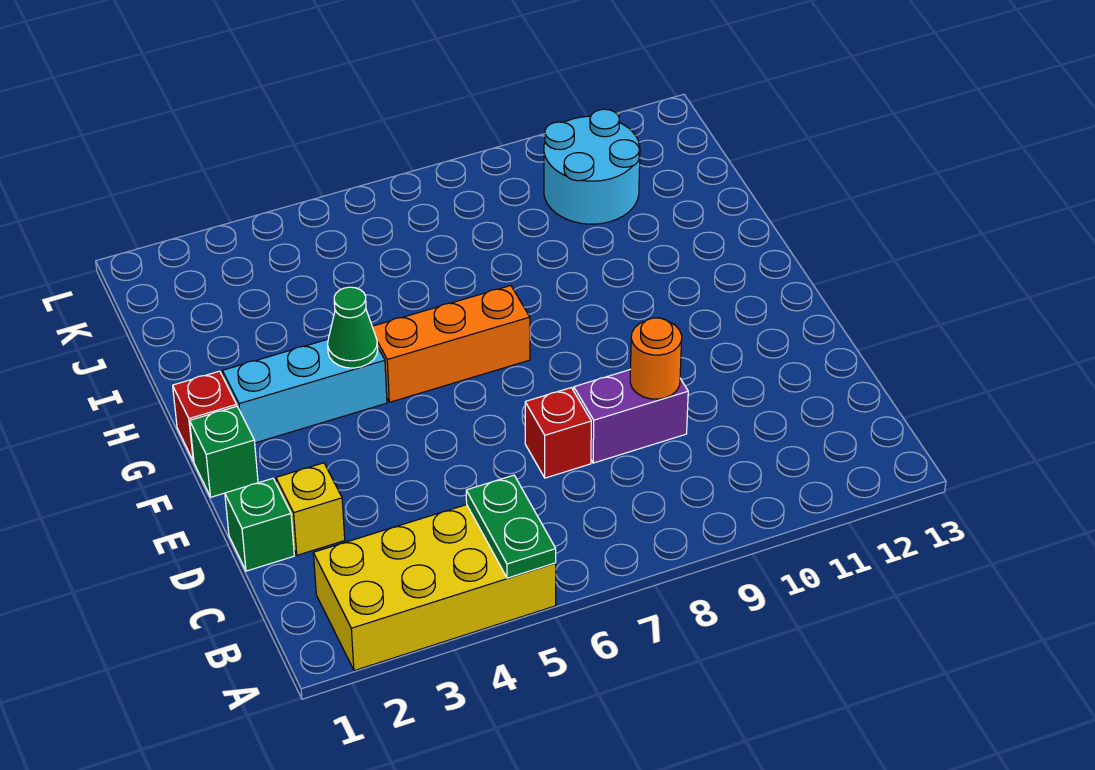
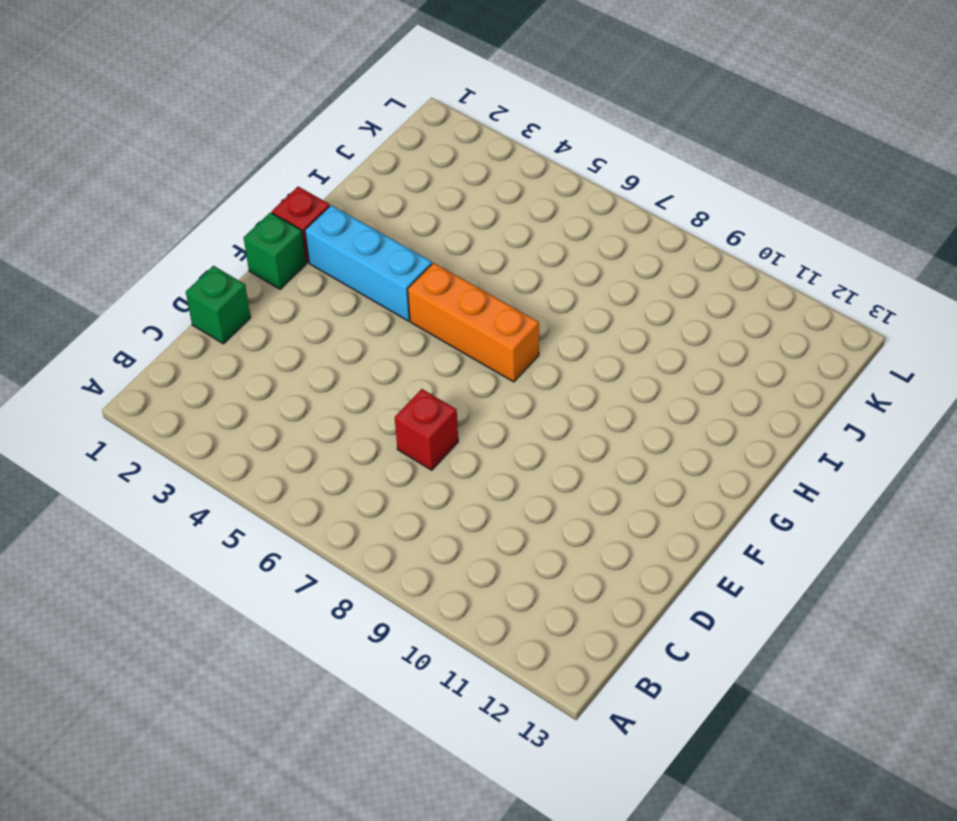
none -> yellow 2x4 brick [313,505,556,671]
none -> yellow 1x1 brick [276,463,345,555]
none -> purple 1x2 brick [573,369,688,463]

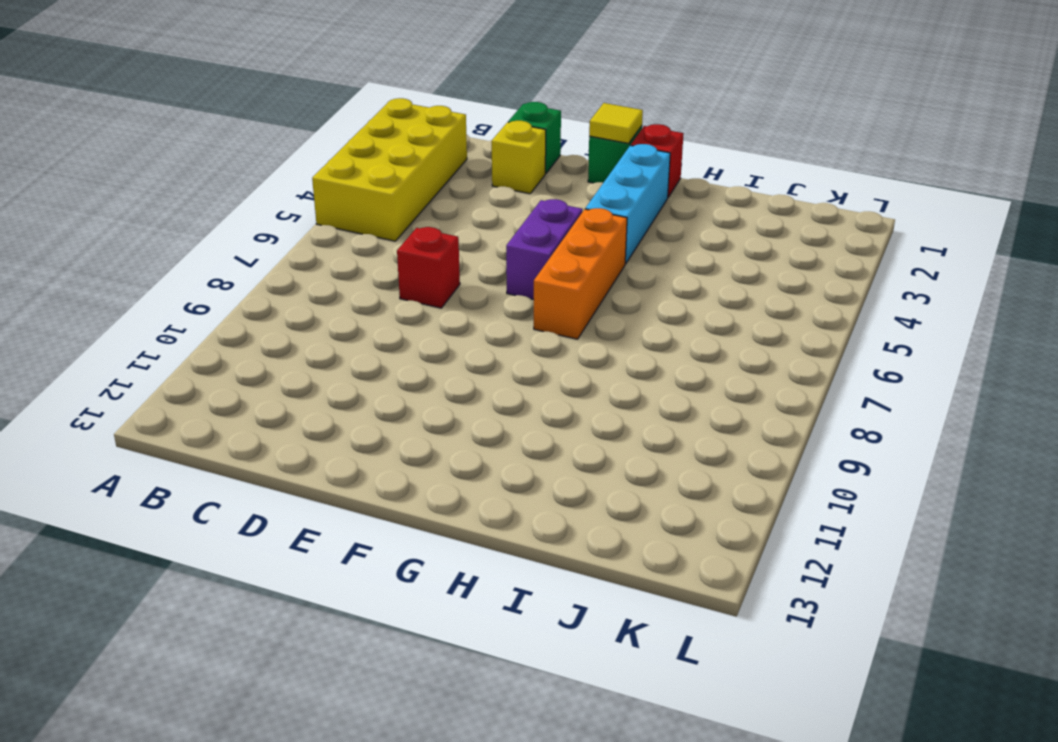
yellow 1x1 tile [589,103,643,143] -> none
purple 1x2 brick [506,199,583,300] -> purple 1x2 brick moved to [573,369,688,463]
none -> cyan 2x2 round brick [544,109,640,224]
none -> green 1x2 plate [466,475,556,578]
none -> orange 1x1 round brick [630,318,682,399]

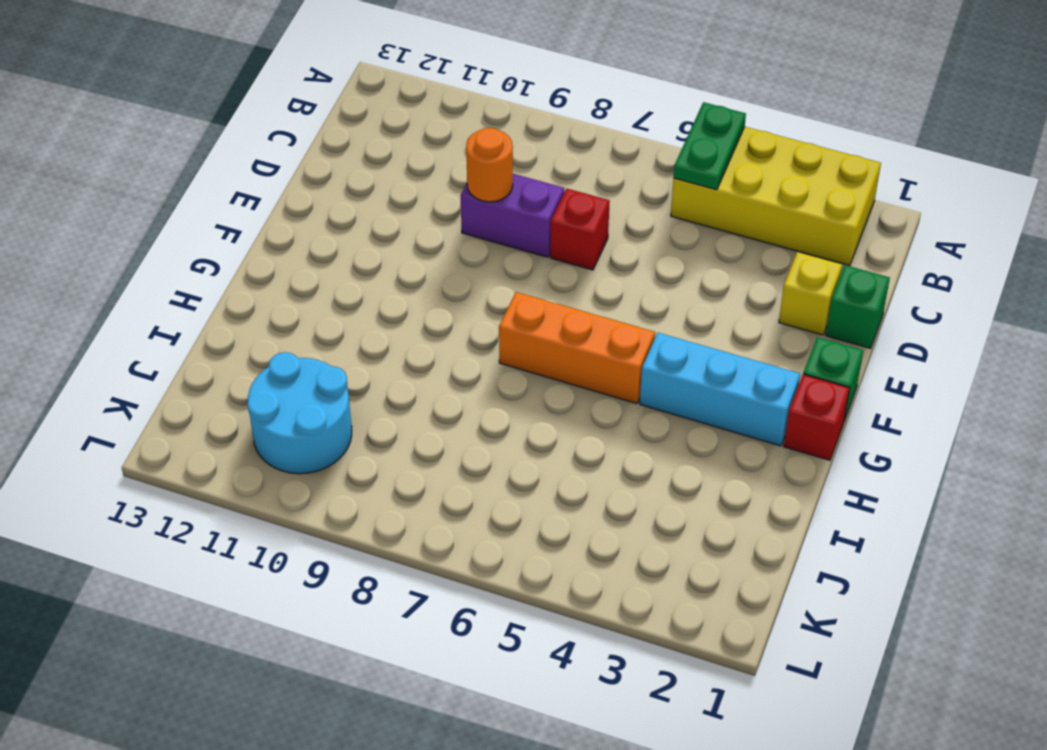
none -> green 1x1 cone [328,287,378,368]

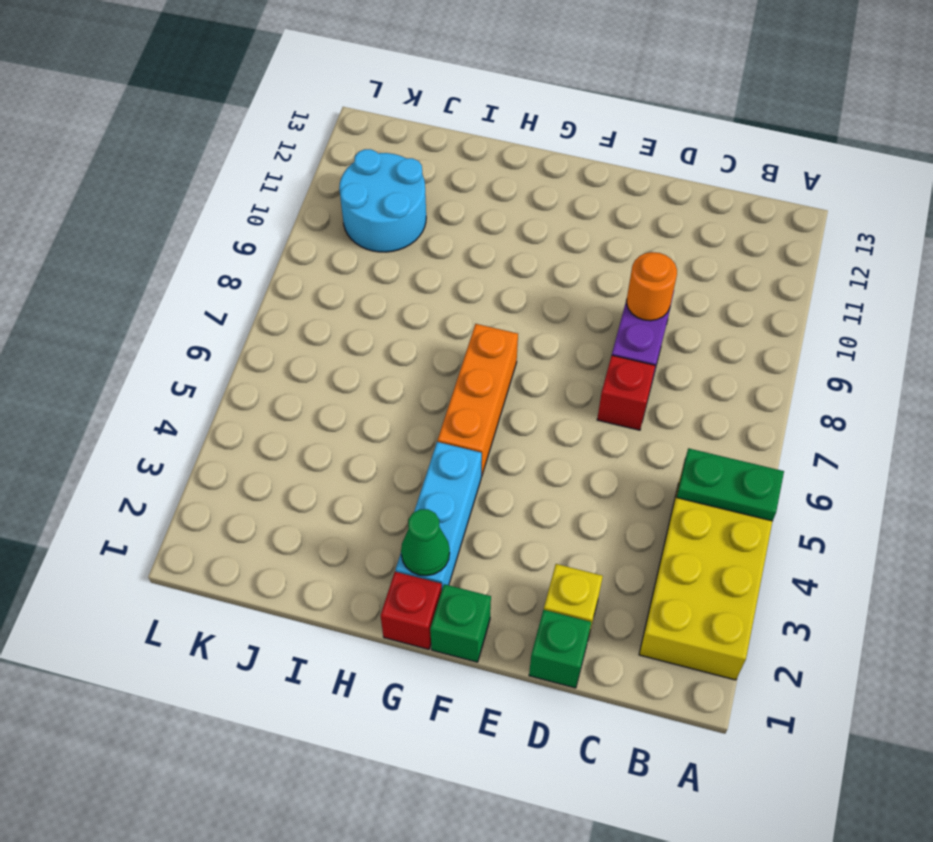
green 1x1 cone [401,509,450,576] -> green 1x1 cone moved to [328,287,378,368]

